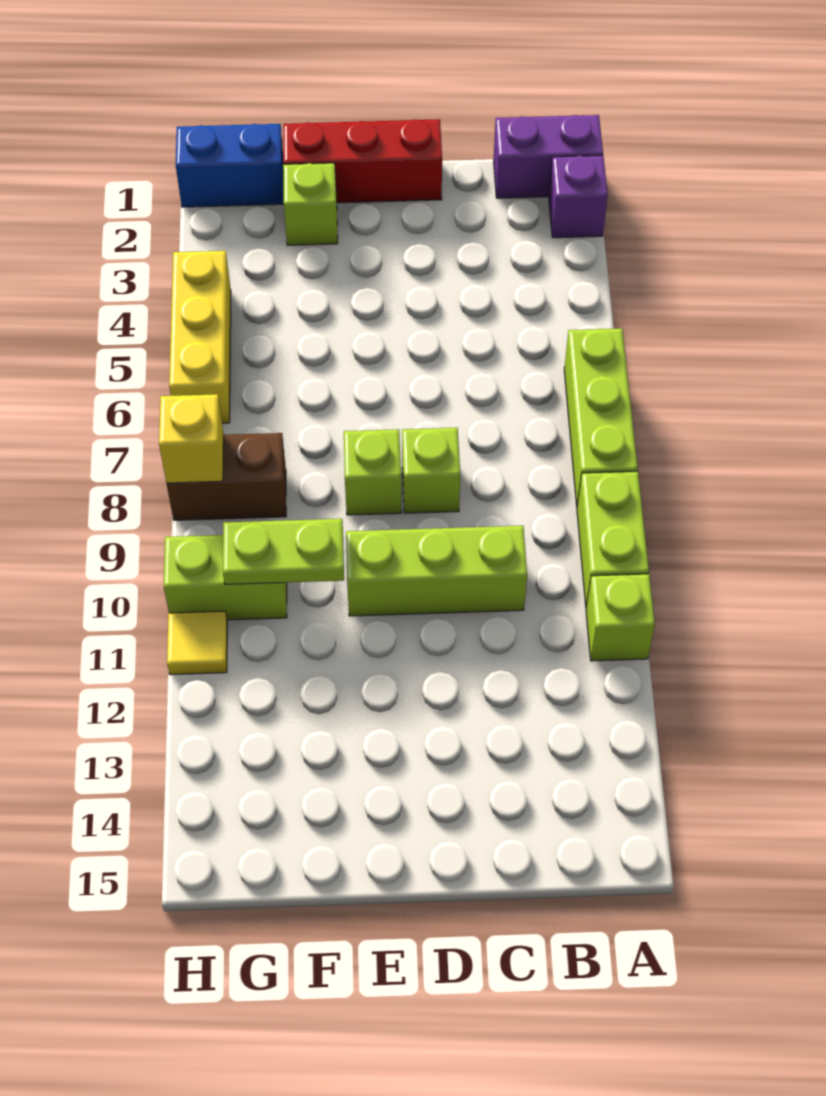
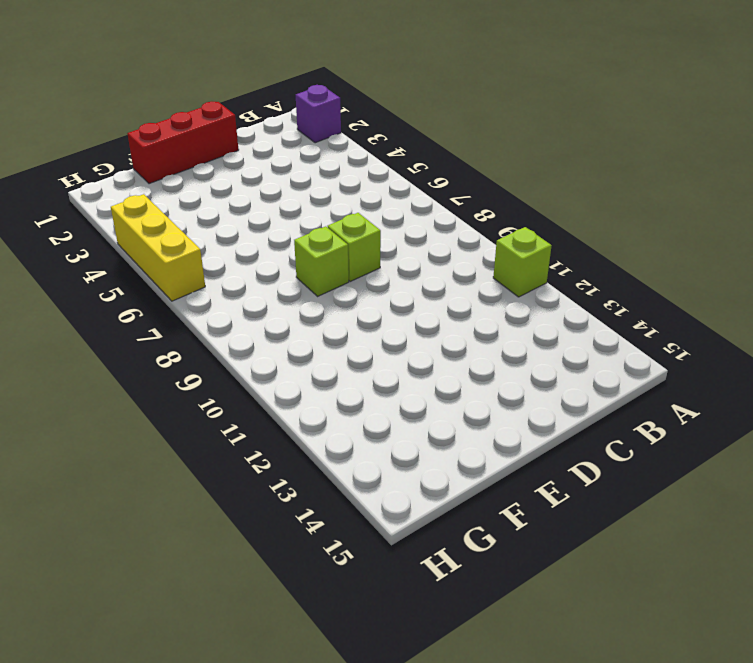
none -> purple 1x2 brick [494,115,603,198]
none -> lime 1x3 brick [564,328,638,506]
none -> lime 1x2 brick [577,471,649,608]

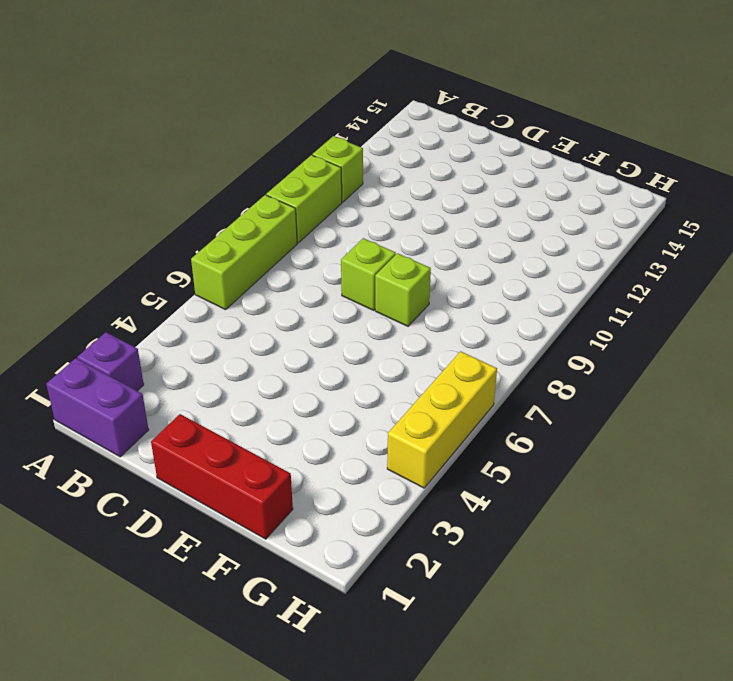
none -> lime 1x3 brick [346,526,527,616]
none -> lime 1x1 brick [283,163,338,245]
none -> blue 1x2 brick [176,124,284,207]

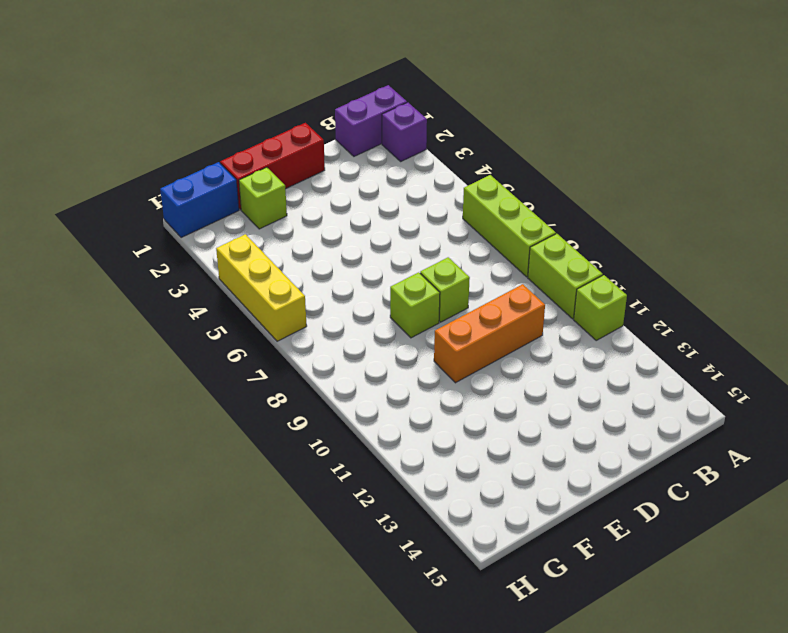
orange 1x3 brick [434,284,545,383] -> lime 1x3 brick [346,526,527,616]
none -> brown 1x2 brick [166,433,286,520]
none -> lime 1x2 brick [164,535,287,620]
none -> yellow 1x1 tile [167,611,227,675]

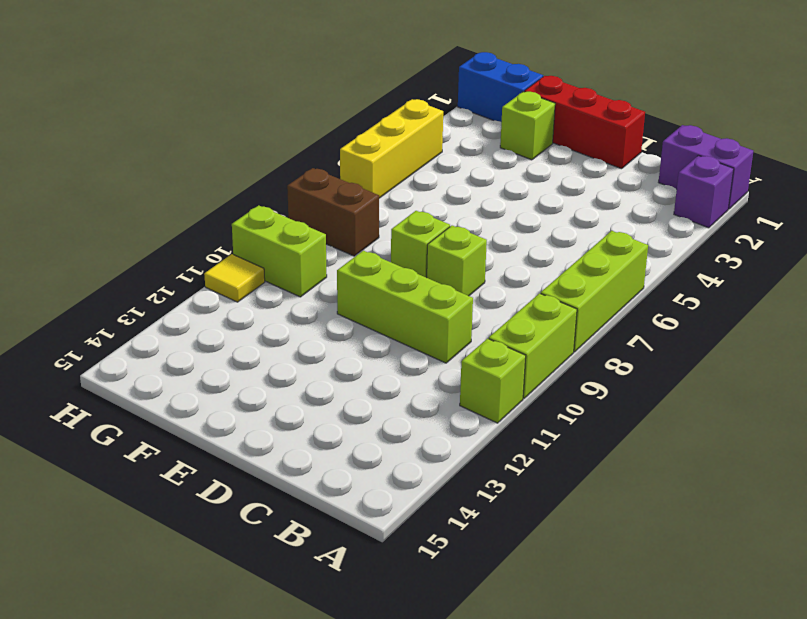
none -> lime 1x2 plate [223,519,344,584]
none -> yellow 1x1 brick [159,394,224,483]

